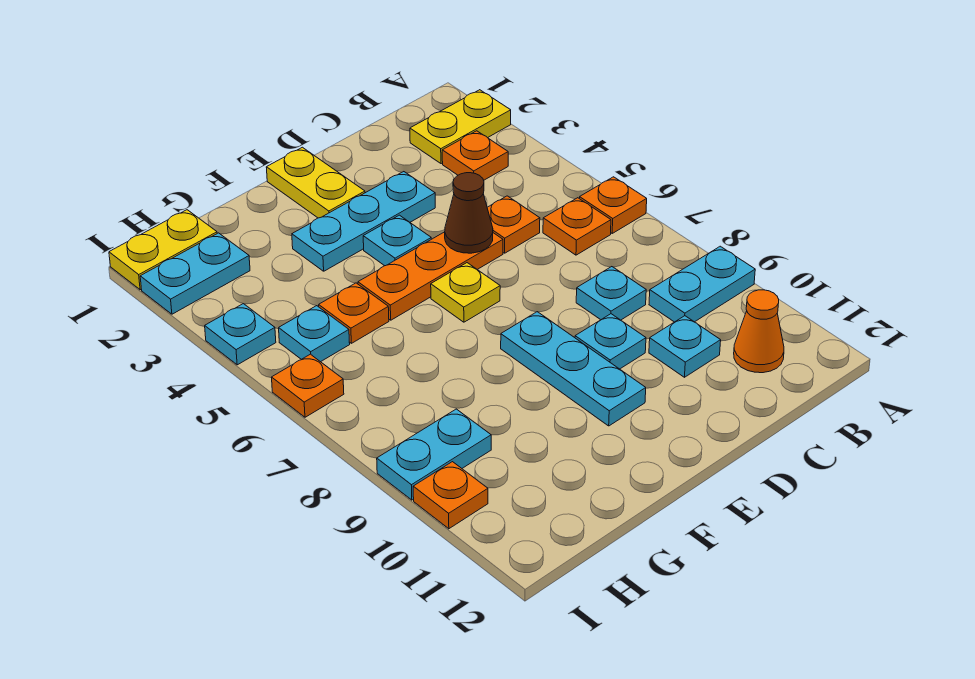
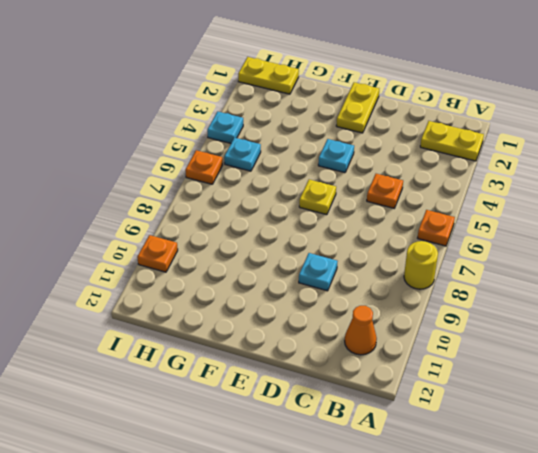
yellow 1x1 round brick [404,241,438,289] -> none
none -> cyan 1x2 plate [649,246,755,322]
none -> orange 1x1 plate [442,131,508,180]
none -> orange 1x1 plate [543,198,611,255]

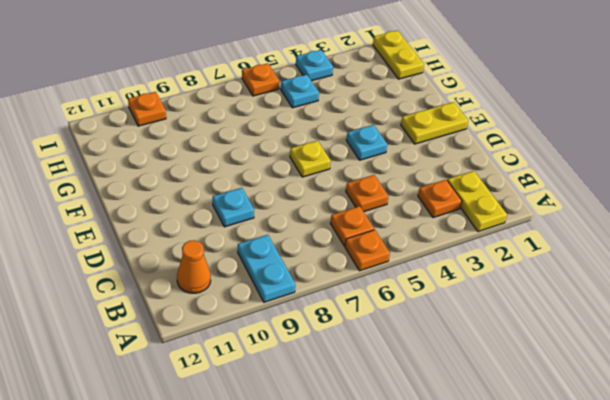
none -> cyan 1x1 plate [576,267,646,320]
none -> cyan 1x1 plate [649,316,721,377]
none -> cyan 1x3 plate [292,172,435,271]

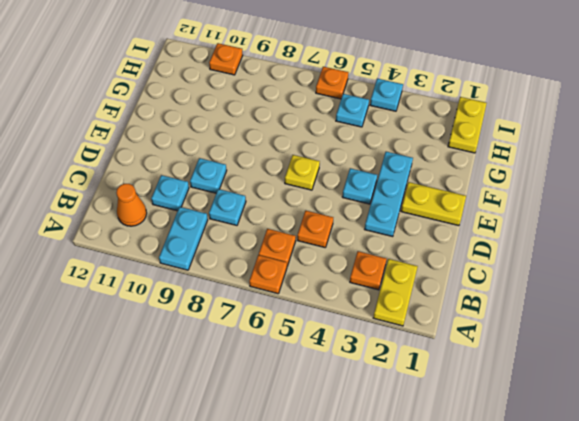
none -> orange 1x3 plate [358,232,503,320]
none -> cyan 1x3 plate [501,312,646,426]
none -> orange 1x1 plate [319,283,389,343]

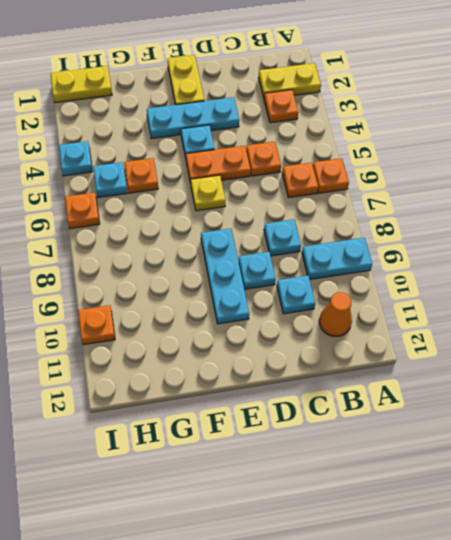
orange 1x2 plate [186,146,251,183] -> orange 1x3 plate [358,232,503,320]
none -> cyan 1x2 plate [140,233,250,314]
none -> cyan 1x2 plate [377,409,491,500]
none -> brown 1x1 cone [445,173,493,253]

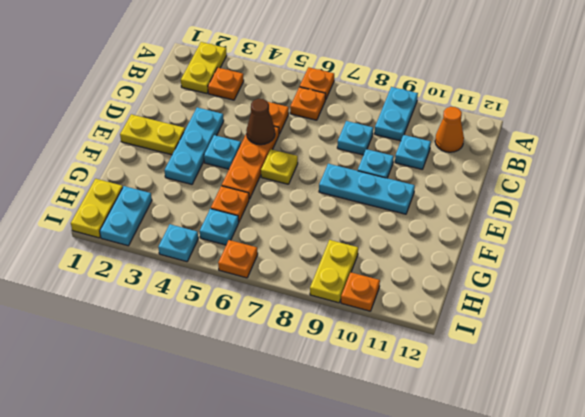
yellow 1x2 plate [310,240,358,303] -> cyan 1x2 plate [377,409,491,500]

